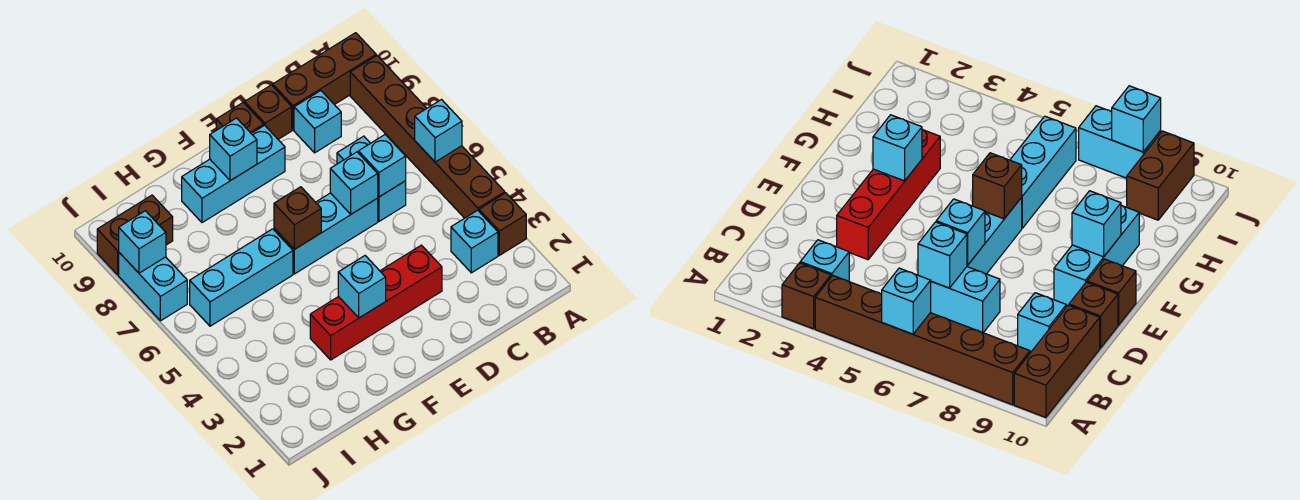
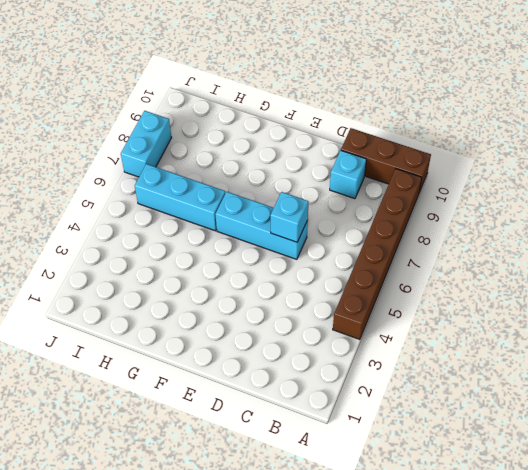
none -> brown 1x1 brick [479,193,526,255]
none -> cyan 1x1 brick [451,210,498,273]
none -> cyan 1x2 brick [337,136,406,221]

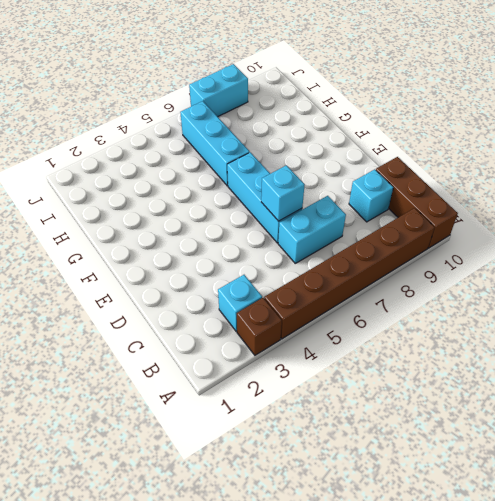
none -> red 1x4 brick [310,245,442,360]
none -> brown 1x1 brick [245,85,292,139]
none -> cyan 1x3 brick [182,125,285,223]

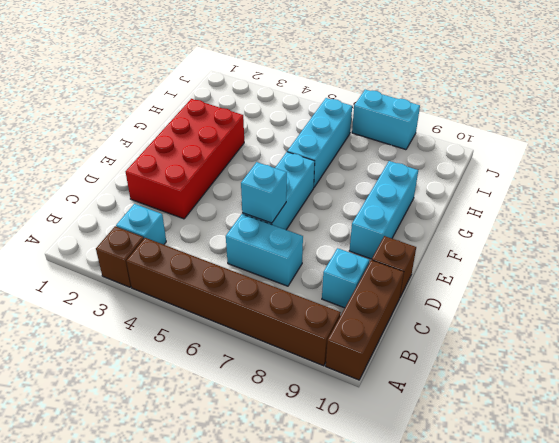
red 2x4 brick [126,99,244,219] -> red 1x4 brick [310,245,442,360]
none -> brown 1x1 brick [216,103,264,133]
none -> brown 1x2 brick [97,195,173,275]
none -> cyan 1x1 brick [415,100,462,162]

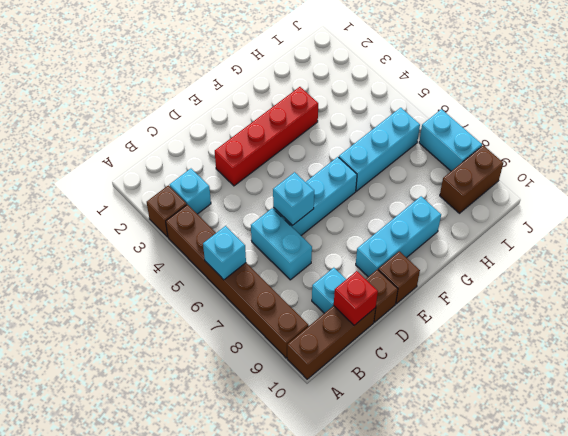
red 1x1 brick [334,271,378,325] -> none
none -> cyan 1x1 brick [358,135,406,197]
none -> cyan 1x1 brick [338,256,386,318]
none -> brown 1x1 brick [274,187,321,249]

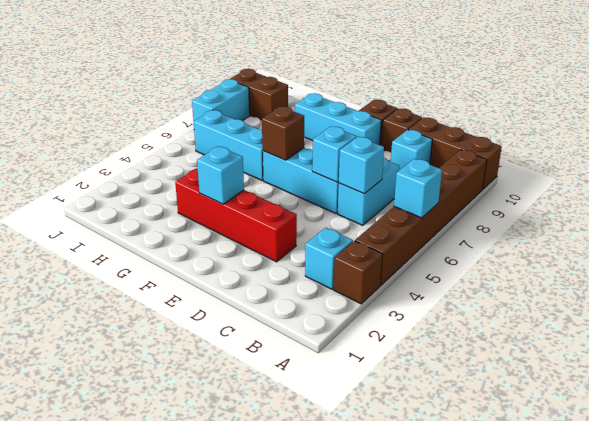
none -> cyan 1x1 brick [210,118,257,181]
none -> cyan 1x1 brick [119,211,166,273]

